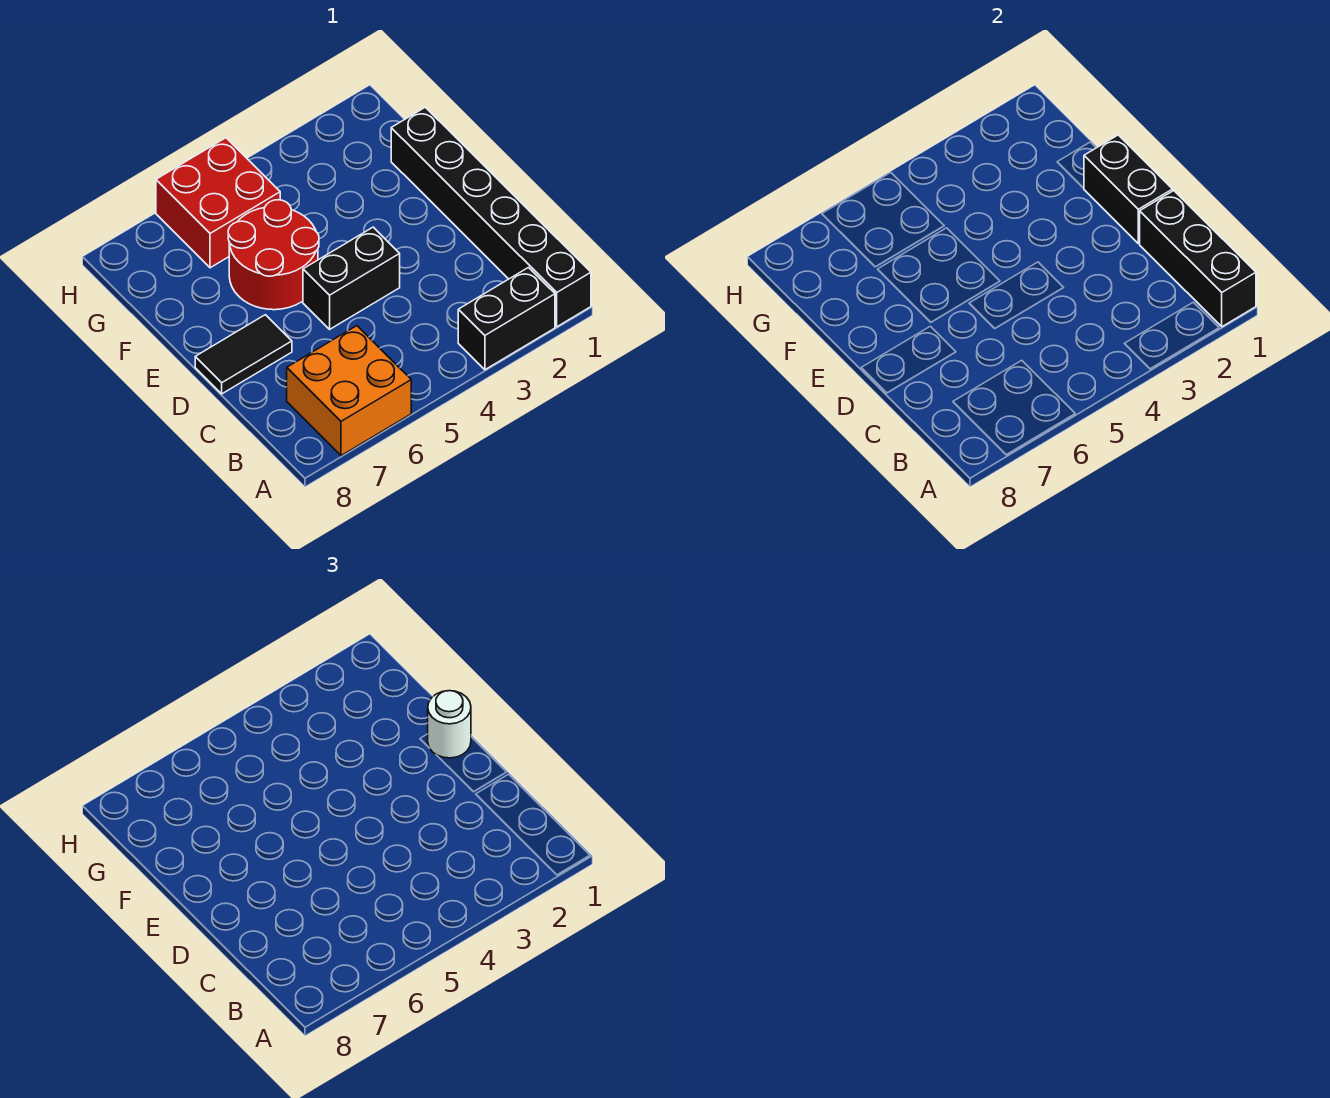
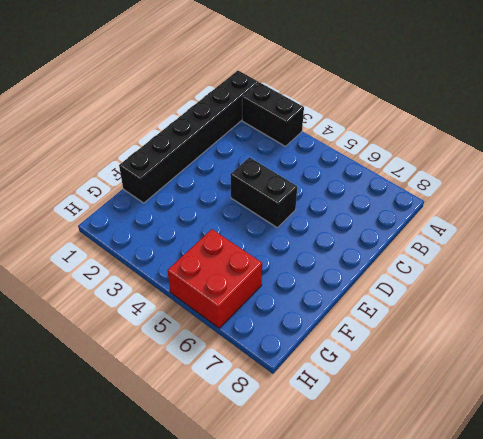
none -> orange 2x2 brick [287,326,411,456]
none -> black 1x2 tile [195,315,292,394]

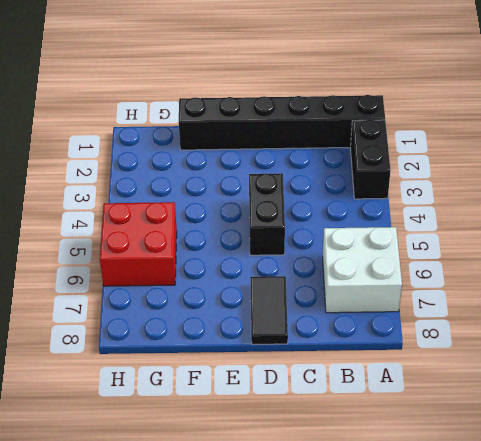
white 2x2 brick [323,227,402,313] -> orange 2x2 brick [287,326,411,456]
none -> red 2x2 round brick [228,200,319,310]
none -> black 1x3 brick [1140,191,1256,327]

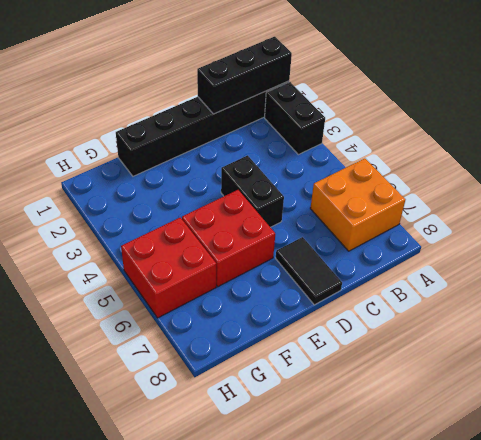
red 2x2 brick [182,190,275,287] -> red 2x2 round brick [228,200,319,310]
none -> black 1x2 brick [1084,135,1173,244]
none -> white 1x1 round brick [428,691,471,758]

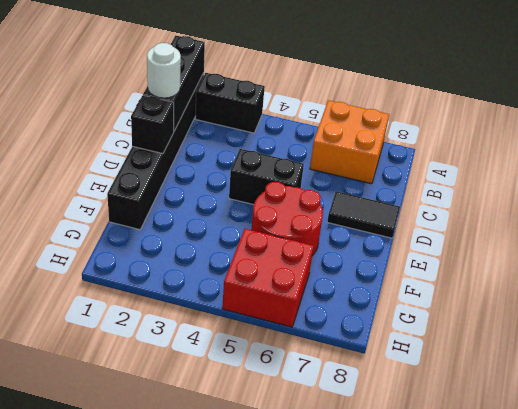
white 1x1 round brick [147,43,181,98] -> white 1x1 round brick moved to [428,691,471,758]
black 1x1 brick [131,95,174,154] -> black 1x2 brick [1084,135,1173,244]

